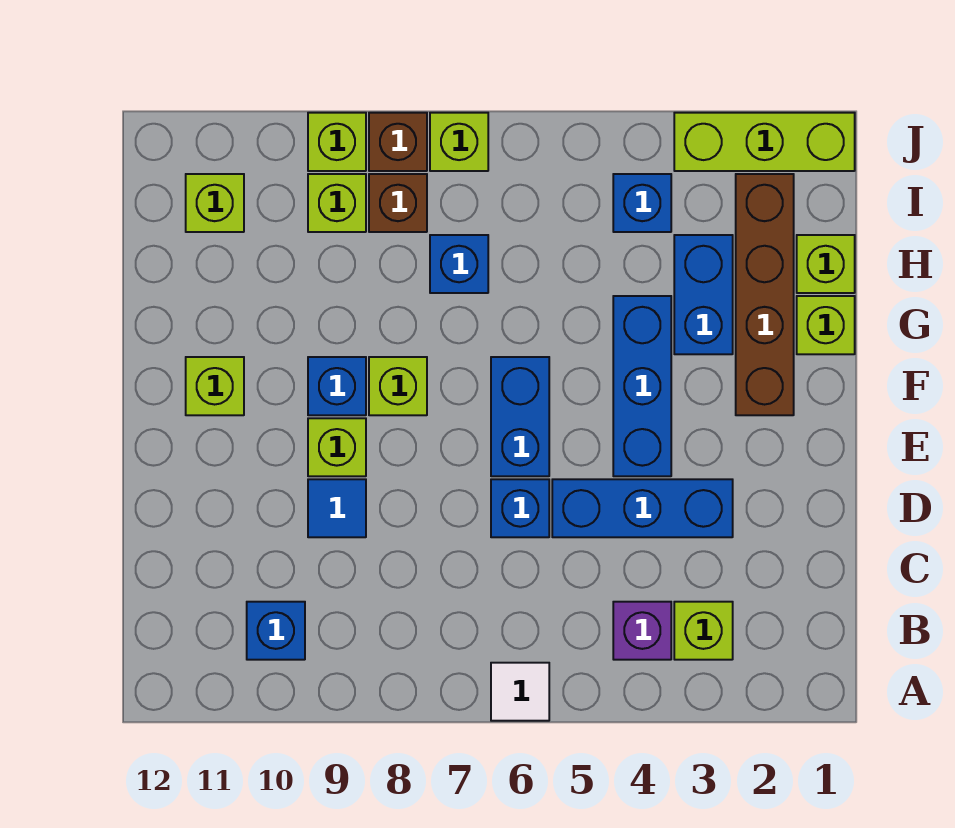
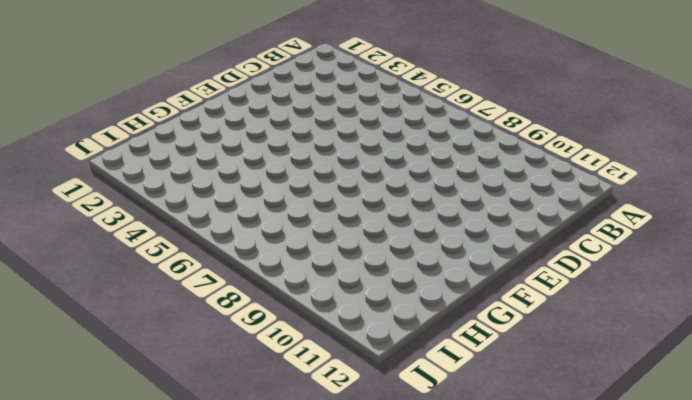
none -> white 1x1 tile [491,663,549,721]
none -> lime 1x1 brick [674,602,733,660]
none -> purple 1x1 brick [613,602,671,660]

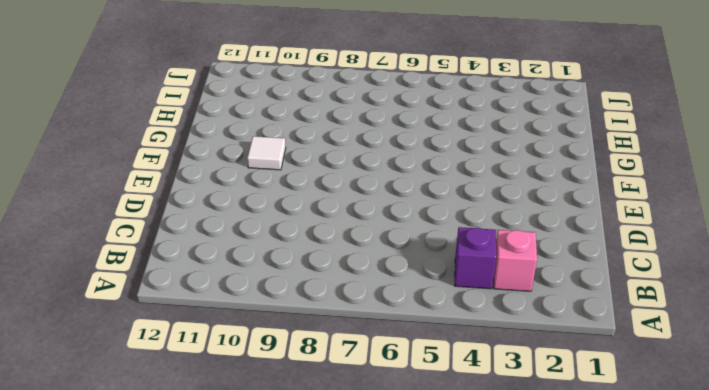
pink 1x1 brick [494,230,537,291] -> lime 1x1 brick [674,602,733,660]
white 1x1 tile [247,136,286,170] -> white 1x1 tile moved to [491,663,549,721]
none -> blue 1x1 brick [247,602,305,660]
none -> blue 1x3 brick [552,479,733,537]
none -> blue 1x1 brick [491,479,549,537]

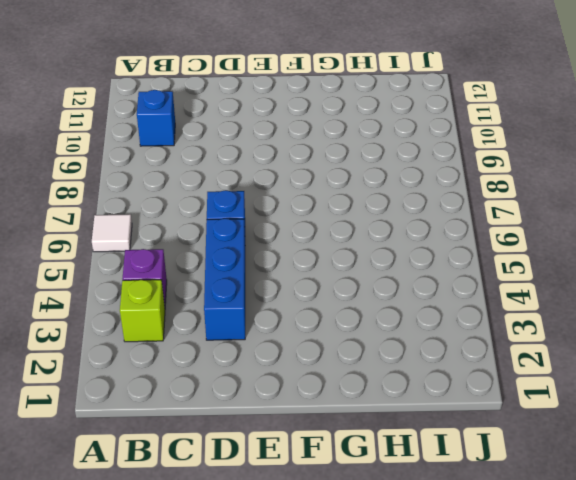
none -> blue 1x1 tile [308,479,366,537]
none -> blue 1x3 brick [613,296,671,476]
none -> blue 1x2 brick [491,357,549,476]

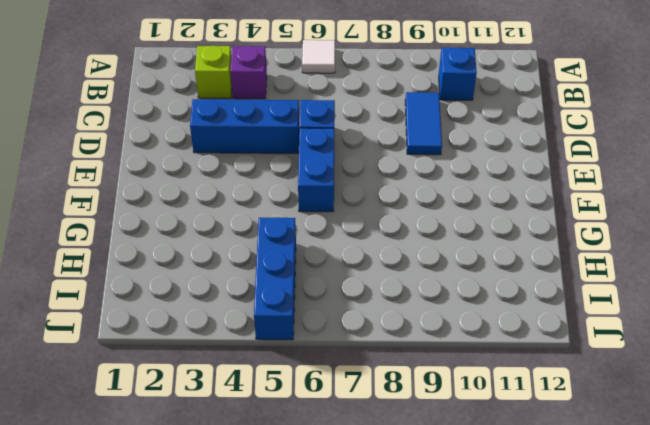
blue 1x2 tile [405,92,442,155] -> blue 1x1 tile [308,479,366,537]
blue 1x3 brick [254,218,296,340] -> blue 1x3 brick moved to [613,296,671,476]
none -> lime 1x1 brick [308,418,366,476]
none -> brown 1x4 brick [736,174,794,415]
none -> lime 1x1 brick [369,357,427,415]

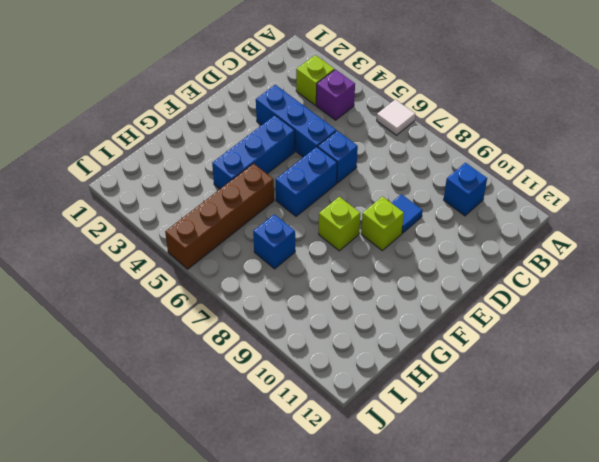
brown 1x4 brick [165,164,274,269] -> brown 1x4 brick moved to [736,174,794,415]
none -> blue 1x1 brick [308,357,366,415]
none -> lime 1x1 brick [186,357,244,415]
none -> lime 1x1 brick [797,296,855,354]

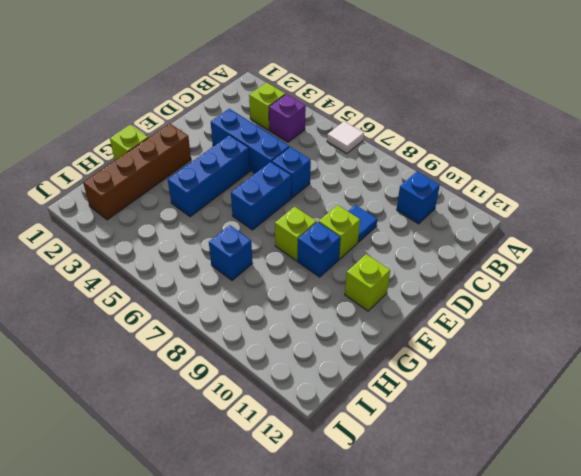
none -> blue 1x2 brick [674,235,733,354]
none -> lime 1x1 brick [797,235,855,293]
none -> blue 1x1 brick [613,174,671,232]

